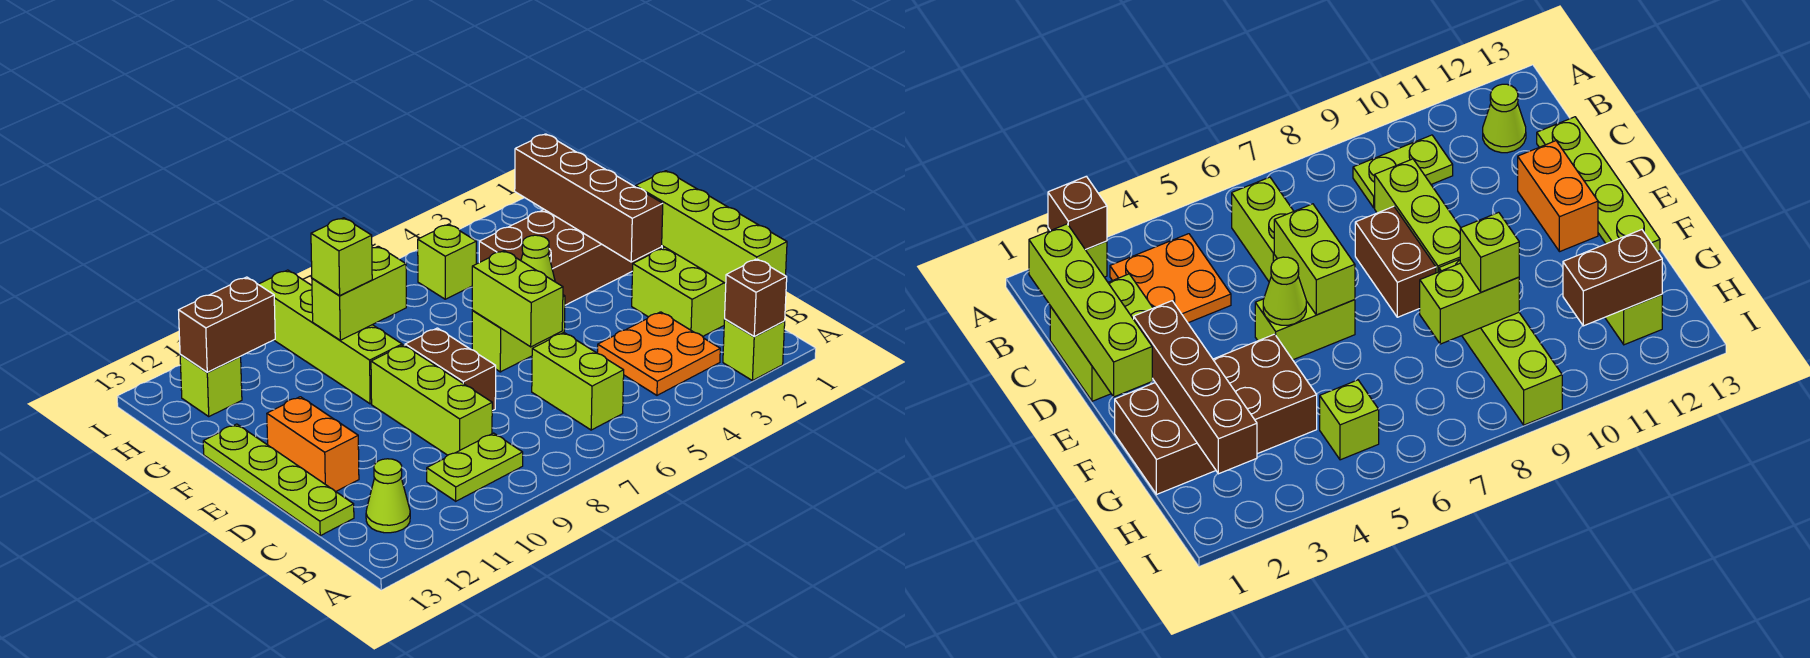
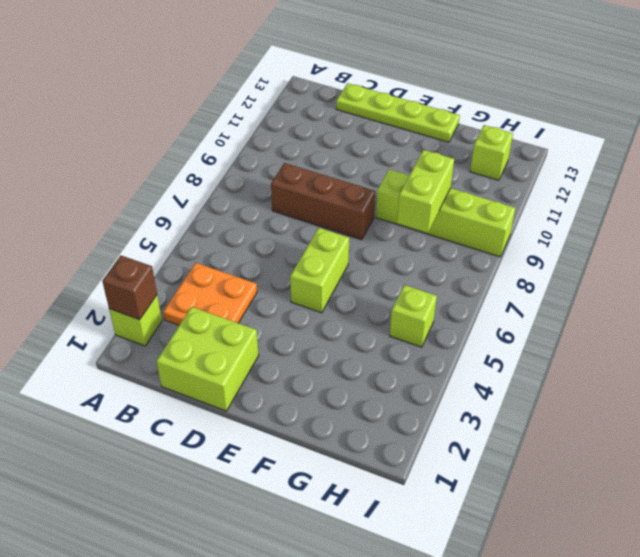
brown 1x3 brick [271,163,375,240] -> brown 1x2 brick [405,328,496,411]
none -> lime 1x2 brick [532,332,624,430]
none -> lime 1x2 plate [427,433,523,501]
none -> lime 1x1 cone [366,459,410,533]

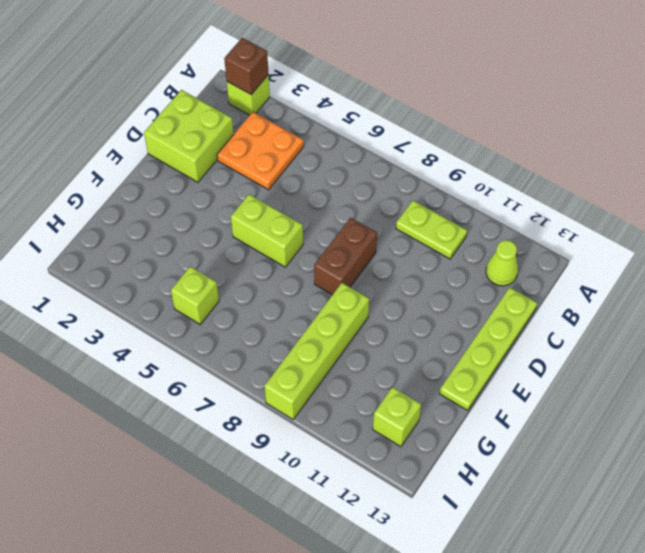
none -> lime 1x2 brick [532,332,624,430]
none -> lime 1x3 brick [371,345,492,455]
none -> orange 1x2 brick [267,397,359,491]

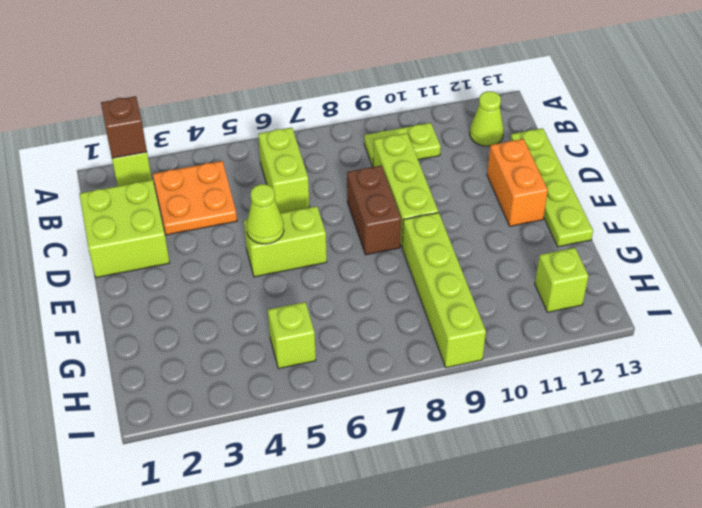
none -> brown 2x4 brick [479,210,662,305]
none -> lime 1x4 brick [636,171,787,283]
none -> lime 1x2 brick [472,251,563,347]

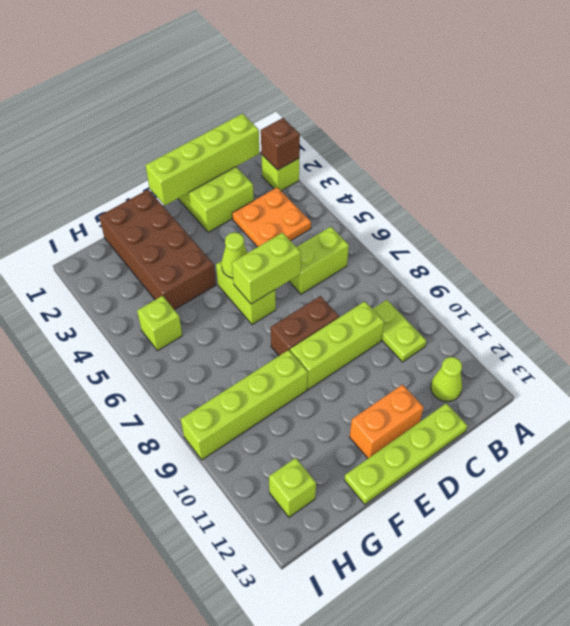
none -> brown 1x4 brick [515,134,663,262]
none -> lime 1x2 brick [312,246,406,340]
none -> brown 1x2 brick [179,277,275,372]

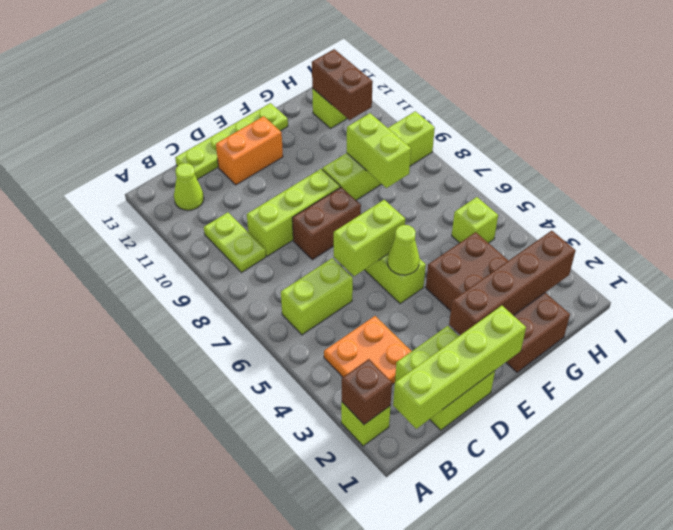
none -> lime 1x1 brick [311,218,372,296]

